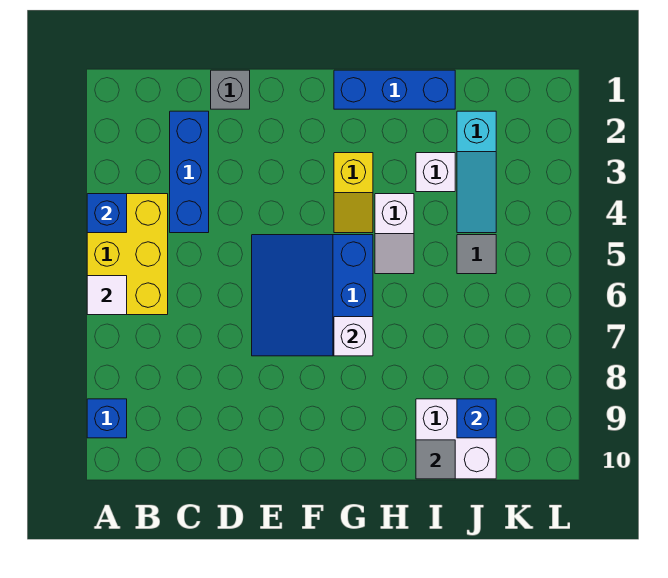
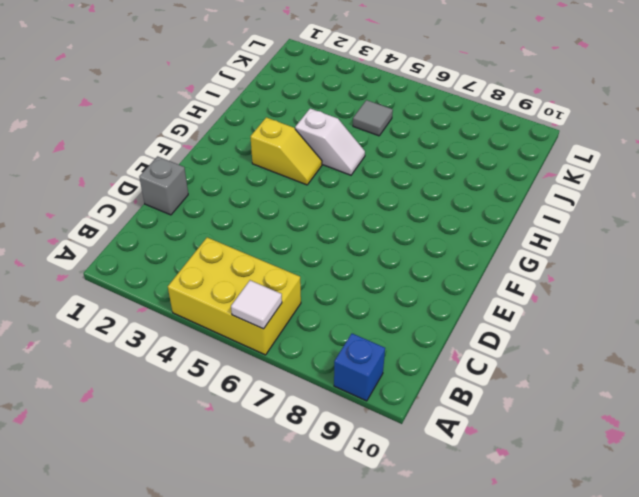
none -> blue 1x3 brick [170,111,209,233]
none -> blue 3x3 slope [252,235,373,356]
none -> blue 1x3 brick [334,70,455,109]

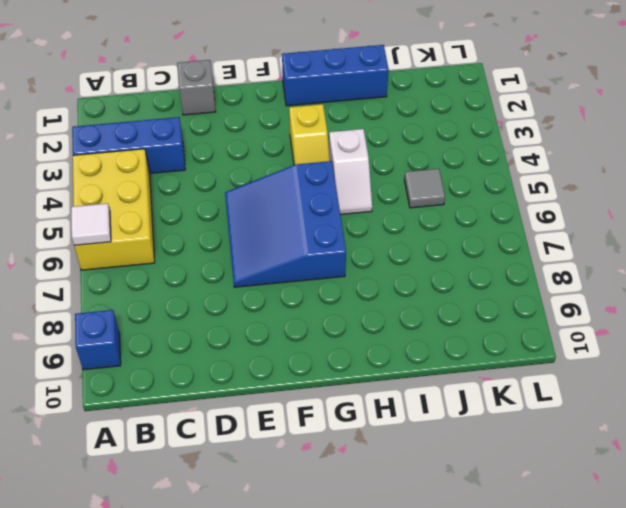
blue 1x3 brick [72,117,185,174] -> blue 1x3 brick turned to [170,111,209,233]
none -> white 1x1 brick [416,153,455,192]
none -> white 2x2 brick [416,399,496,479]
none -> cyan 1x3 slope [457,111,496,233]

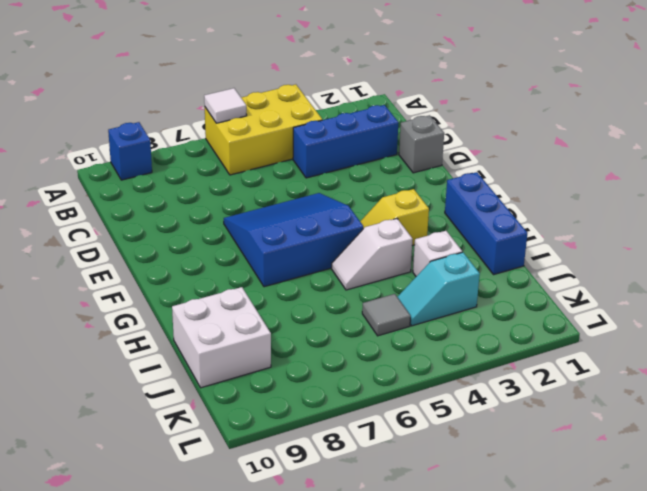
cyan 1x2 slope [398,252,480,326] -> cyan 1x3 slope [457,111,496,233]
none -> blue 1x1 brick [87,194,127,233]
none -> white 1x1 brick [334,317,373,356]
none -> grey 1x1 tile [416,440,455,479]

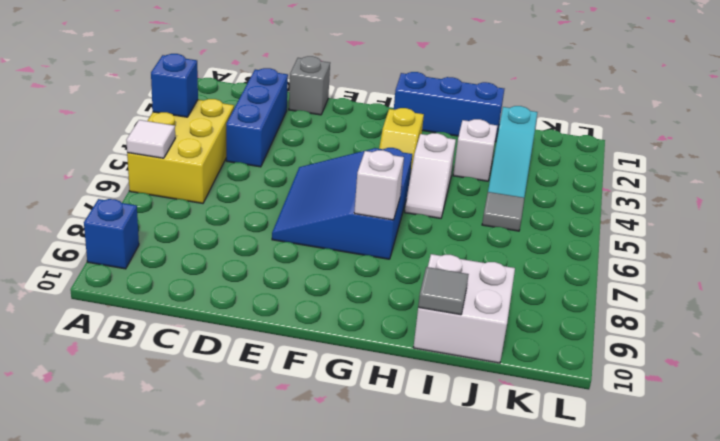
none -> blue 1x1 brick [457,399,496,438]

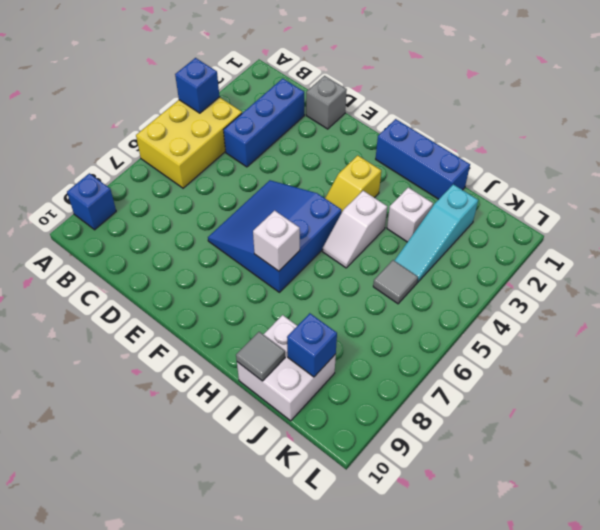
none -> white 1x1 tile [87,276,127,315]

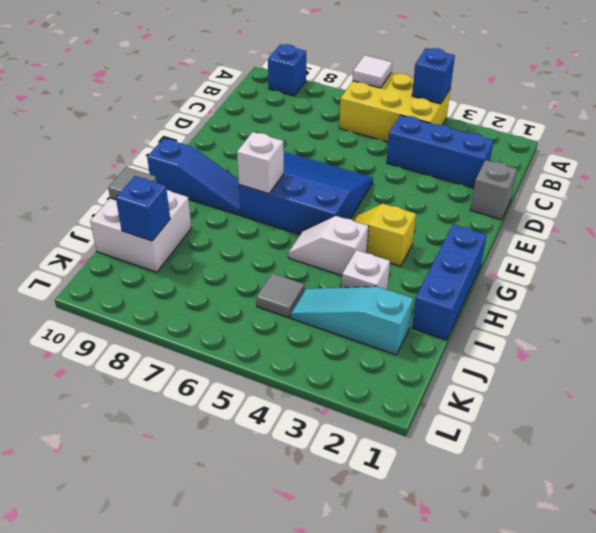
blue 1x3 slope [147,138,241,215] -> none

